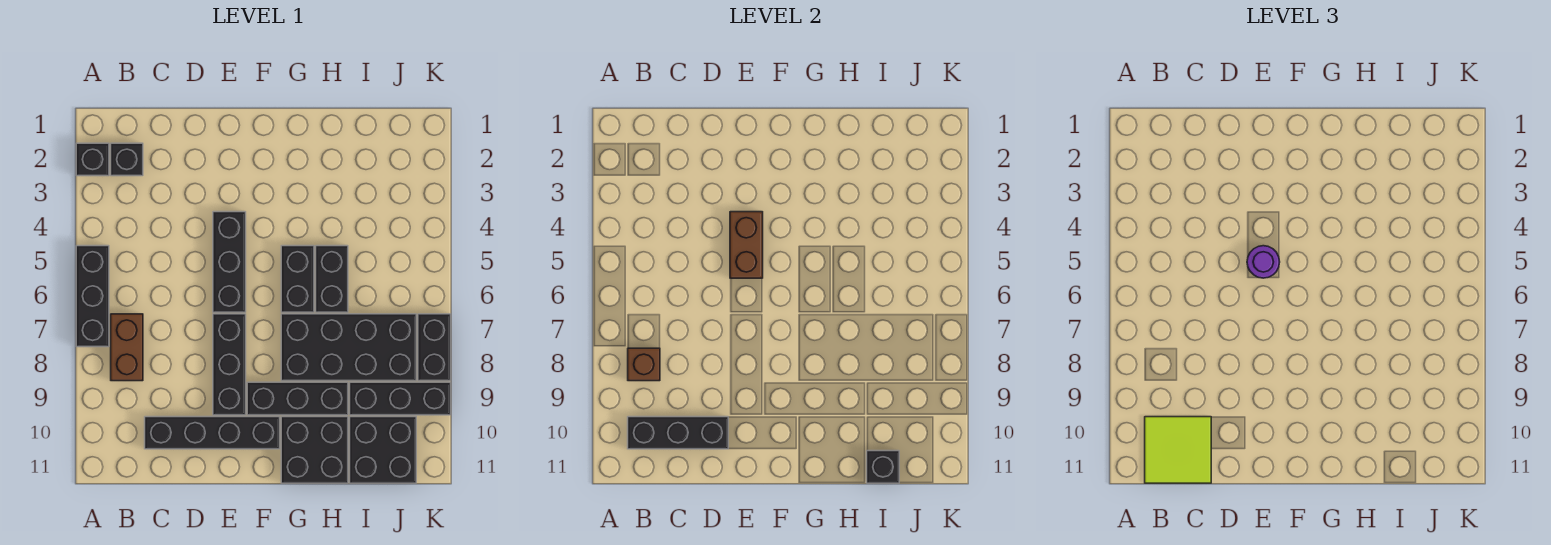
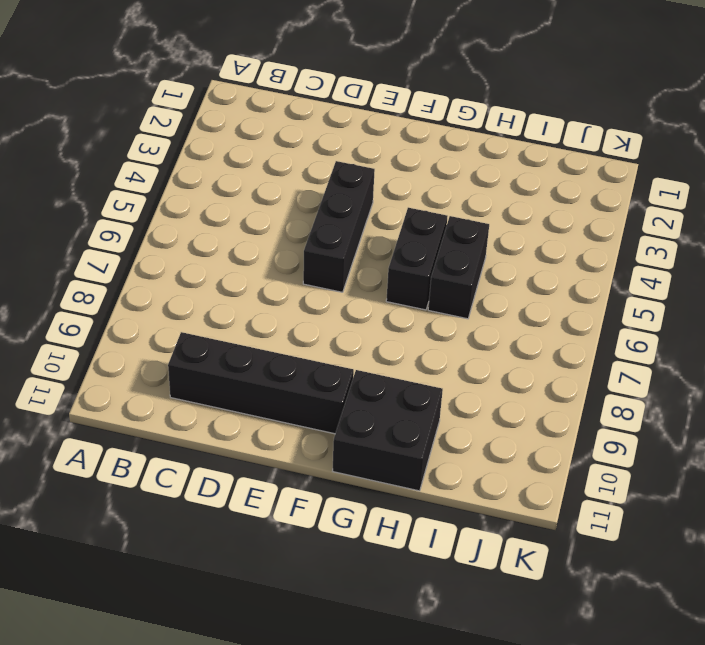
none -> black 1x1 brick [76,143,109,176]
none -> black 1x3 brick [76,246,109,347]
none -> black 1x1 brick [111,143,143,176]

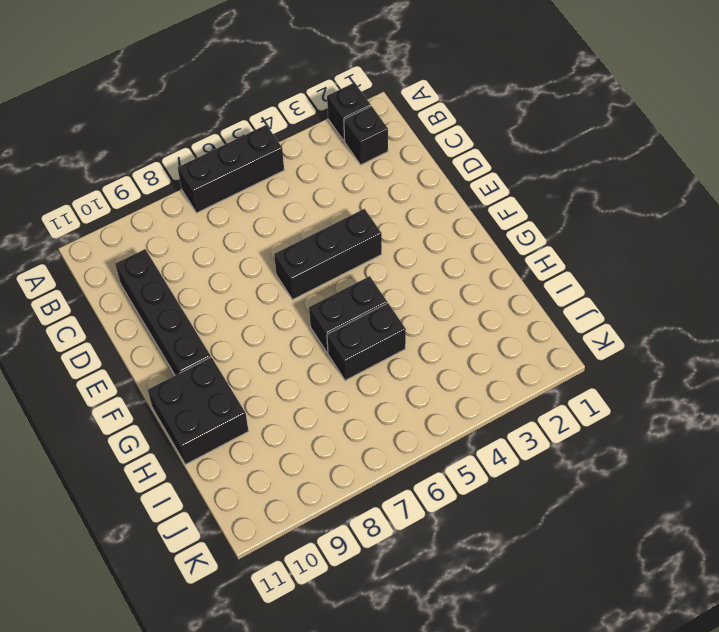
none -> brown 1x2 brick [111,314,143,381]
none -> black 1x3 brick [213,314,246,415]
none -> black 1x3 brick [247,382,348,415]

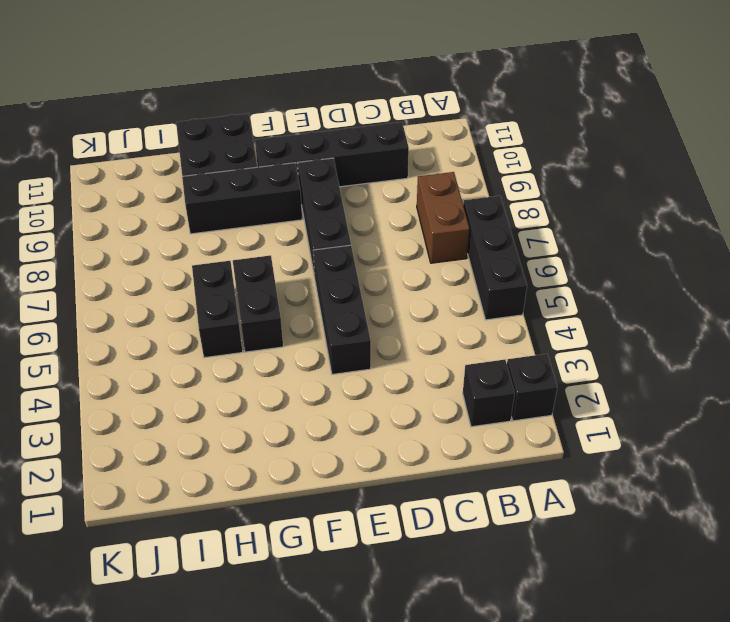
none -> black 2x4 brick [281,314,416,381]
none -> black 1x3 brick [350,382,451,415]
none -> black 2x2 brick [350,417,416,483]

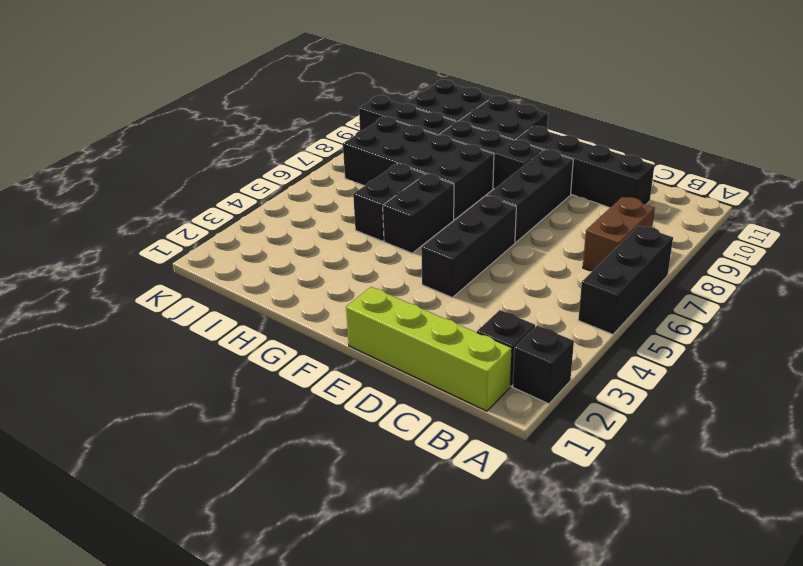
lime 1x4 brick [346,287,512,411] -> none
none -> black 1x2 brick [418,314,451,381]
none -> brown 1x1 brick [628,348,660,381]
none -> black 1x3 brick [628,417,728,449]

